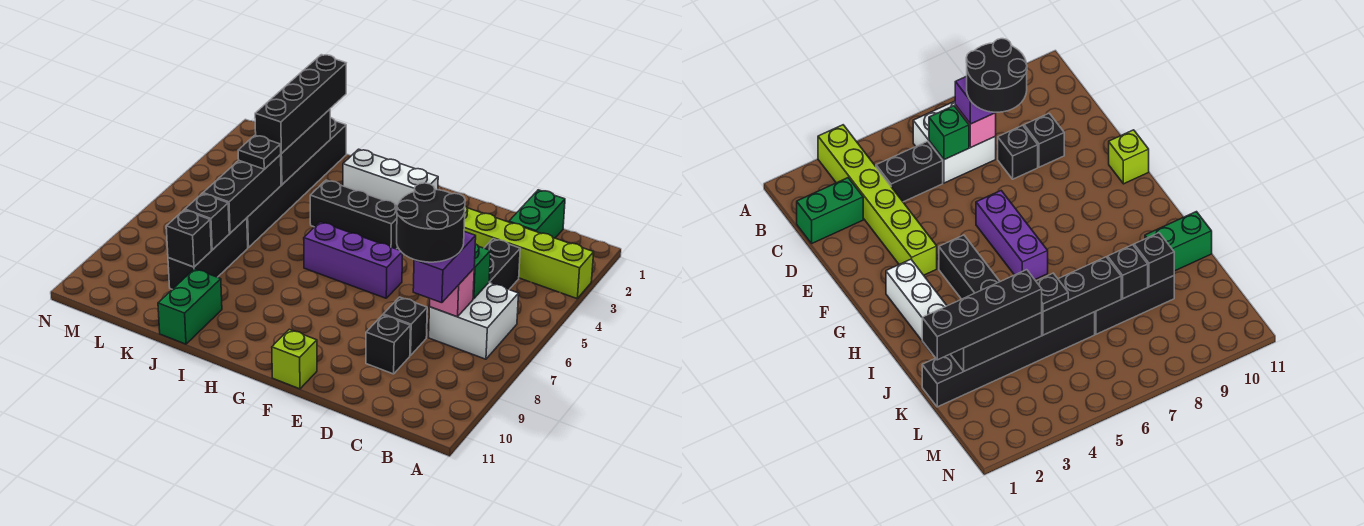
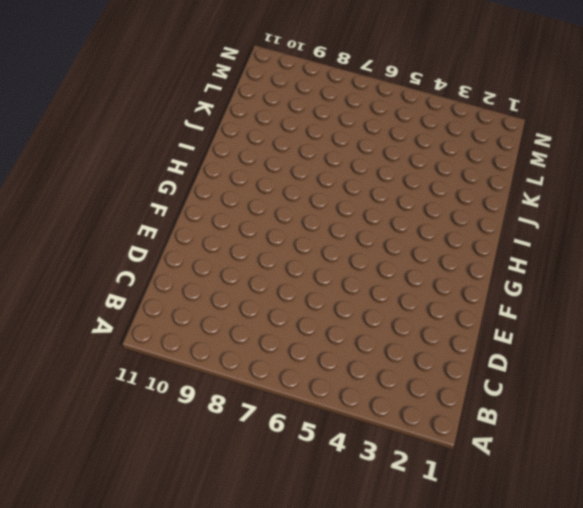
none -> lime 1x6 brick [464,206,594,299]
none -> white 2x2 brick [429,283,519,359]
none -> green 1x2 brick [509,190,565,238]

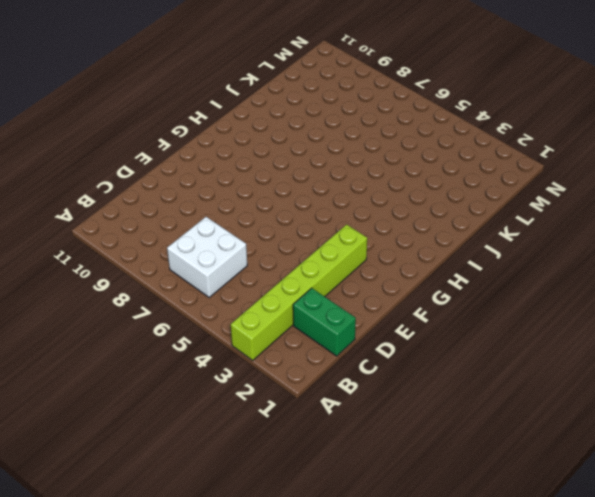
none -> black 1x2 brick [485,239,520,289]
none -> black 1x1 brick [383,297,427,355]
none -> black 1x1 brick [366,315,410,374]

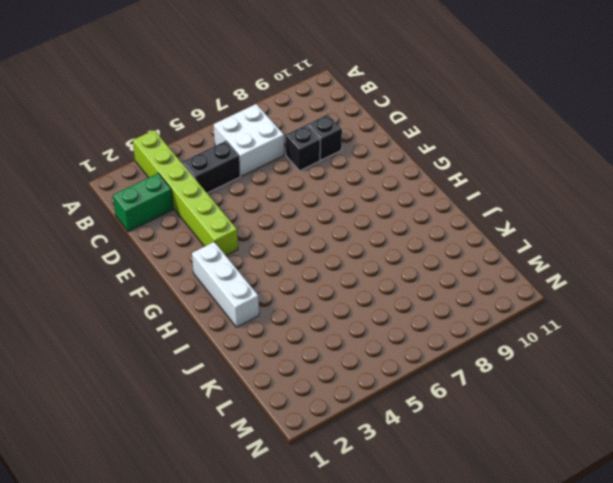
none -> purple 1x3 brick [304,222,403,298]
none -> lime 1x1 brick [272,329,317,389]
none -> black 1x3 brick [310,180,398,249]

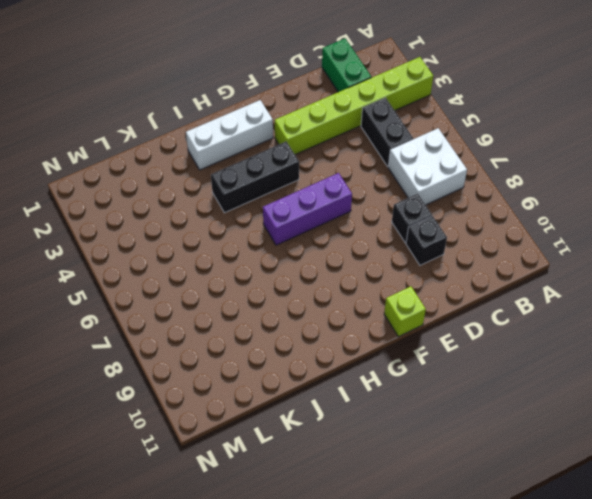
none -> green 1x2 brick [158,269,222,344]
none -> black 1x6 brick [247,118,346,248]
none -> black 1x3 brick [168,218,248,289]

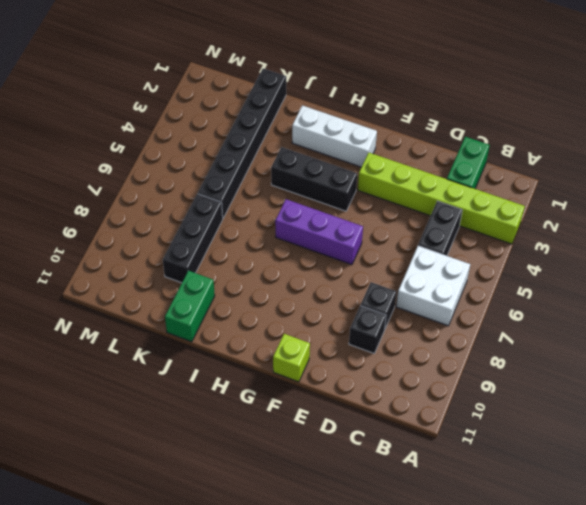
none -> green 1x1 brick [473,244,490,299]
none -> pink 1x1 brick [429,269,474,317]
none -> black 1x3 brick [280,109,330,185]

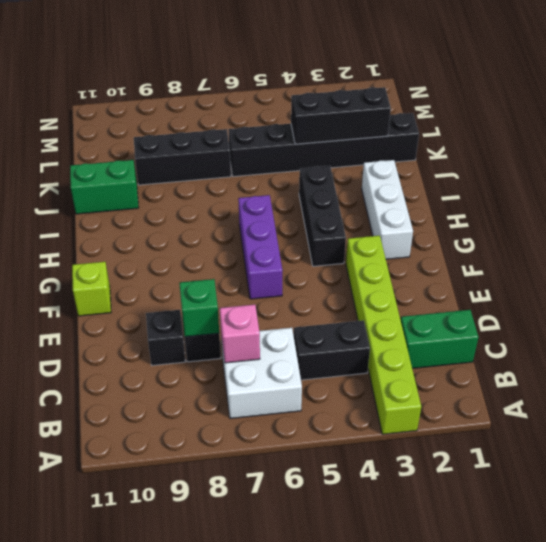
green 1x1 brick [179,279,219,337] -> green 1x1 brick moved to [473,244,490,299]
none -> black 1x3 brick [203,155,281,233]
none -> black 1x1 brick [185,194,229,250]
none -> black 1x1 brick [166,210,211,267]

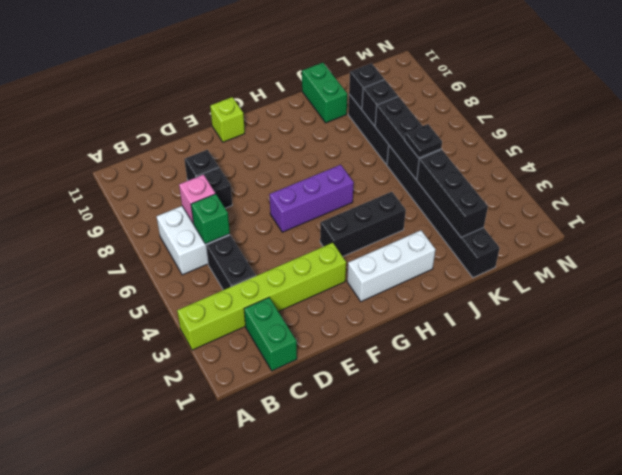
none -> purple 1x2 brick [413,232,476,303]
none -> black 1x4 brick [255,55,346,154]
none -> black 2x2 round brick [397,183,465,262]

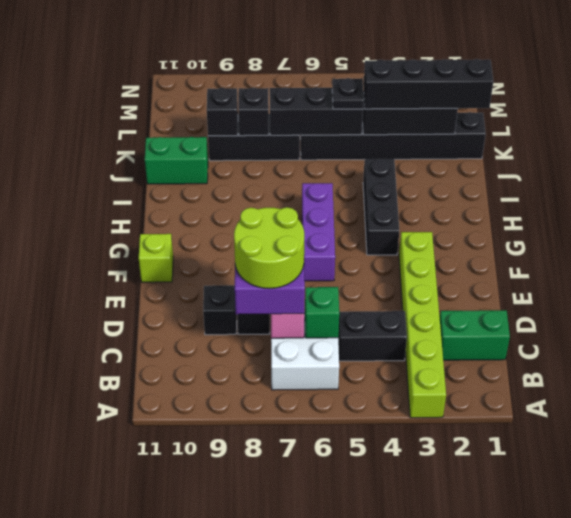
lime 2x2 round brick [234,207,304,289] -> black 2x2 round brick [397,183,465,262]
none -> white 1x3 brick [343,149,438,205]

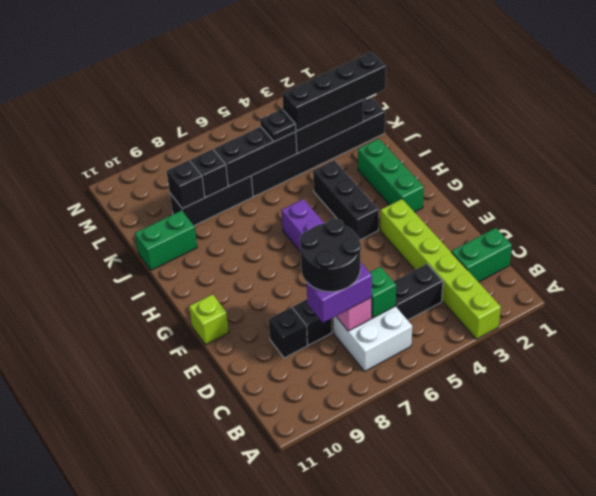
green 1x3 brick [358,139,424,212] -> white 1x3 brick [343,149,438,205]

